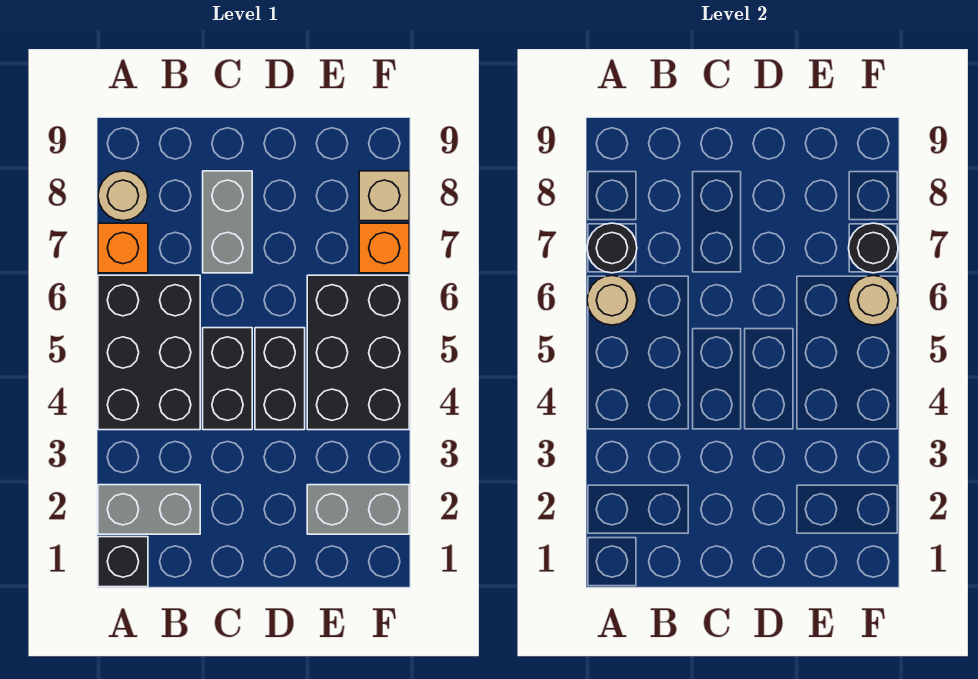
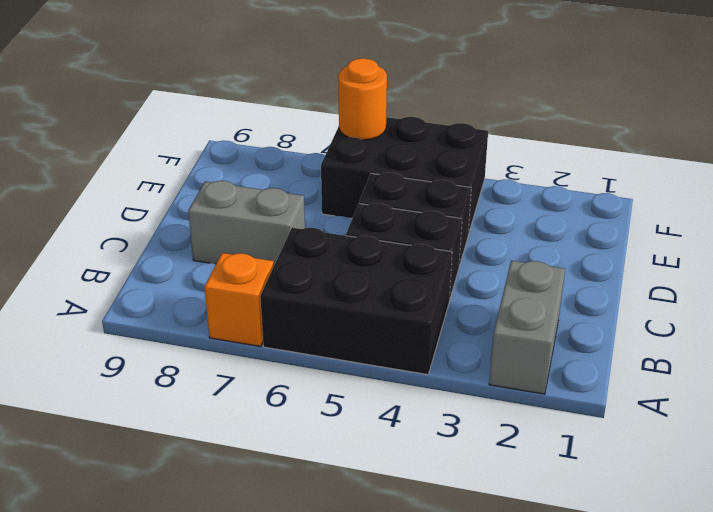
orange 1x1 round brick [338,58,387,140] -> tan 1x1 round brick [849,275,898,325]
none -> black 1x1 brick [98,537,148,587]
none -> tan 1x1 round brick [98,171,148,221]
none -> grey 1x2 brick [307,485,409,534]

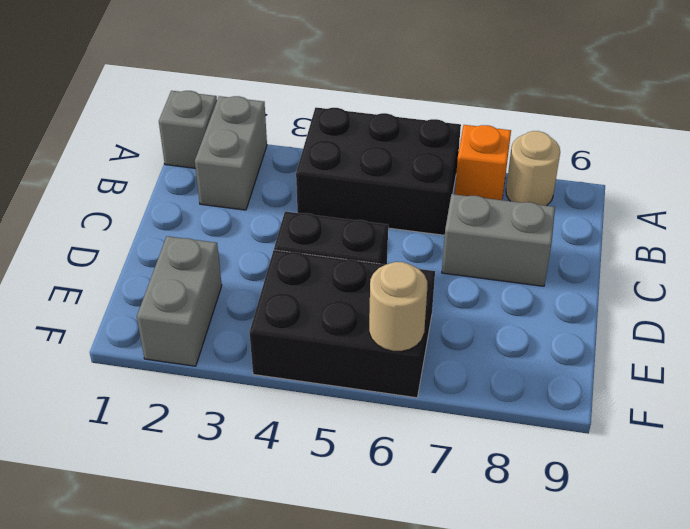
grey 1x1 brick [159,91,217,168] -> black 1x1 brick [98,537,148,587]
none -> black 1x2 brick [203,328,252,430]
none -> orange 1x1 brick [359,223,409,273]
none -> tan 1x1 brick [359,171,409,221]

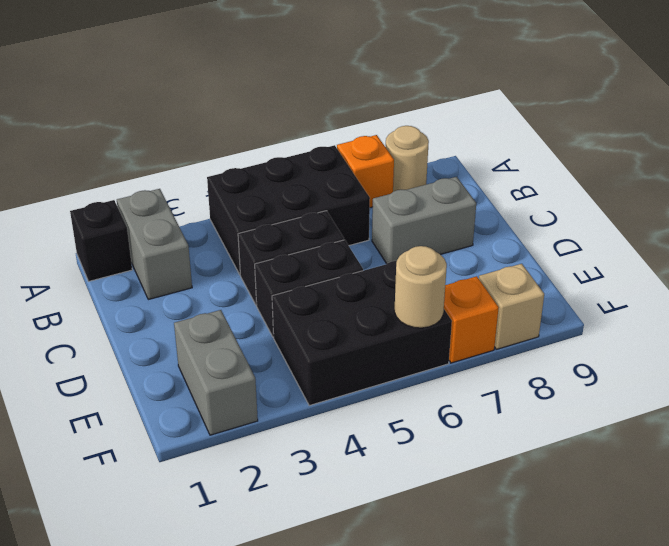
none -> tan 1x1 round brick [587,276,637,325]
none -> black 1x1 round brick [587,223,637,273]
none -> black 1x1 round brick [849,223,898,273]

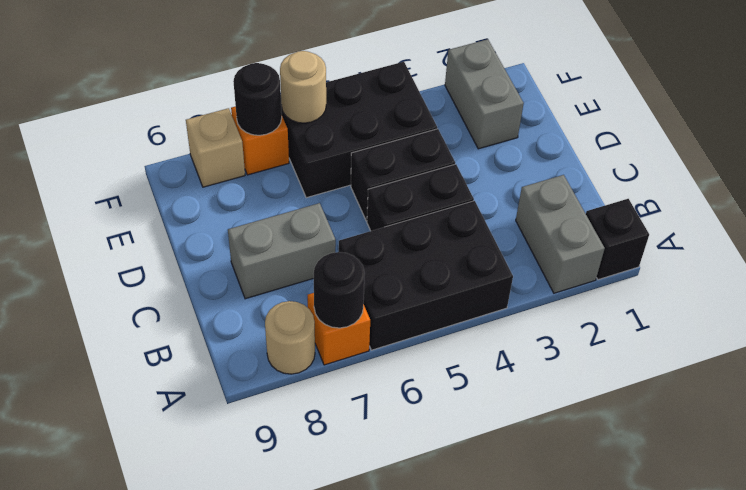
none -> tan 1x1 round brick [587,276,637,325]

